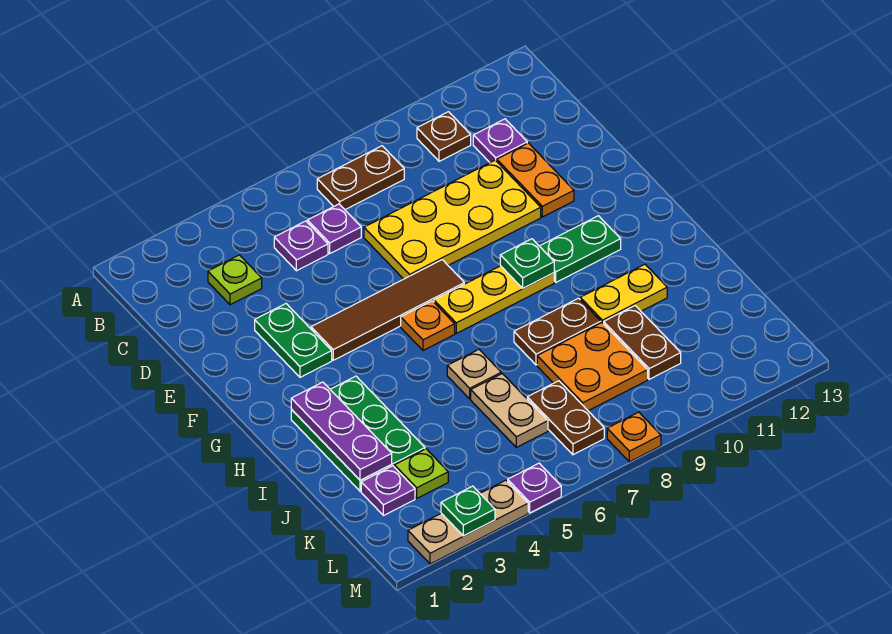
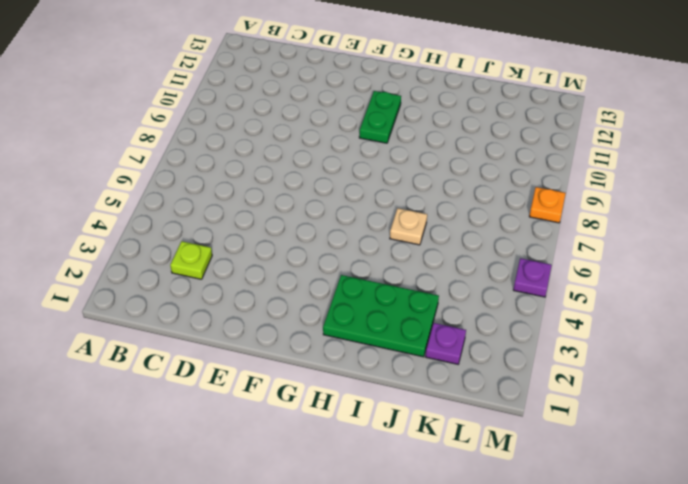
none -> brown 1x2 plate [317,146,404,210]
none -> brown 1x1 plate [417,112,471,161]
none -> purple 1x1 plate [274,221,328,271]

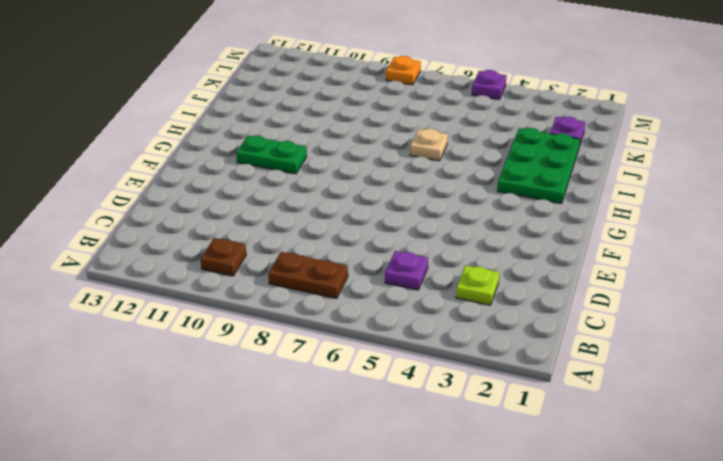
none -> purple 1x1 plate [307,204,361,253]
none -> purple 1x1 plate [473,119,527,162]
none -> yellow 2x4 plate [364,160,541,279]

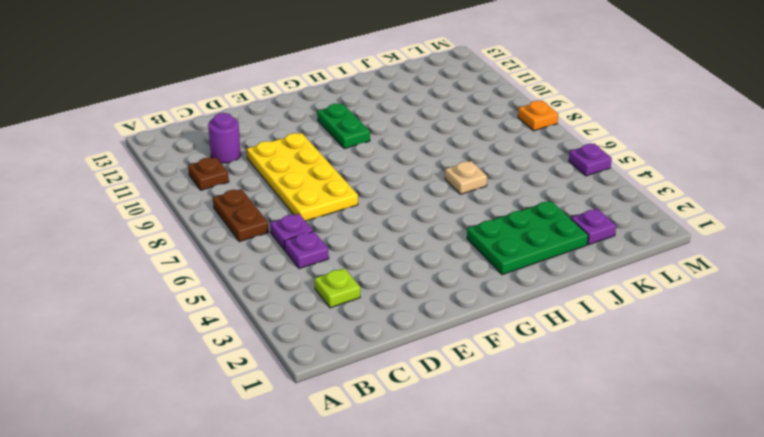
purple 1x1 round brick [208,113,241,163] -> purple 1x1 plate [473,119,527,162]
none -> orange 1x2 plate [497,143,574,217]
none -> green 1x2 plate [255,304,332,377]
none -> brown 1x4 tile [311,260,464,360]

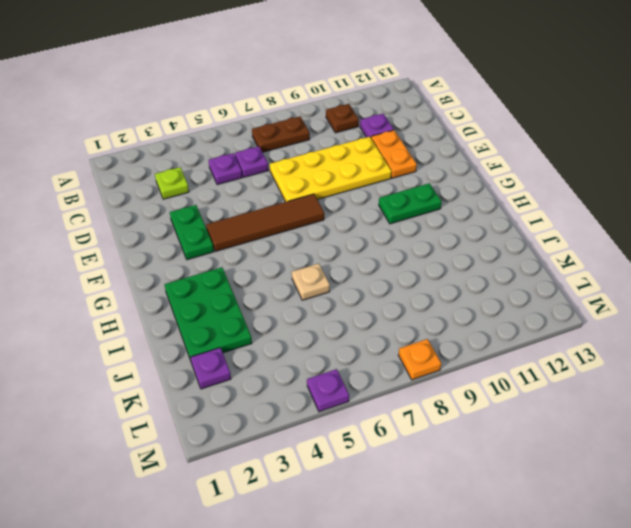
none -> orange 1x1 plate [401,301,455,351]
none -> yellow 1x3 plate [434,266,554,333]
none -> brown 1x2 plate [514,298,601,365]

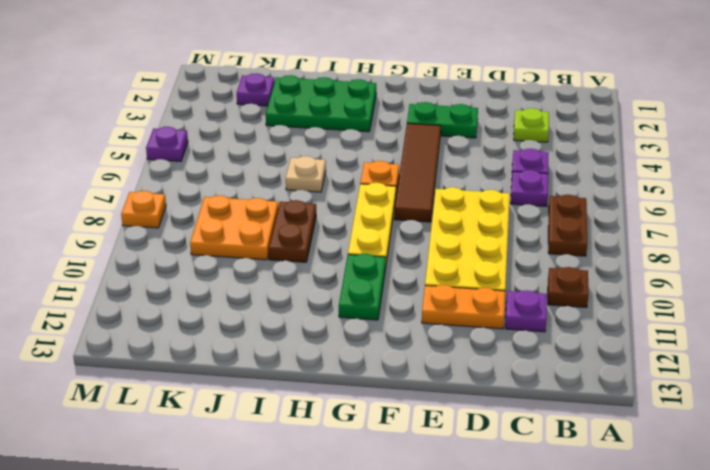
none -> yellow 1x2 plate [580,264,667,324]
none -> tan 1x2 plate [471,374,548,447]
none -> brown 1x2 plate [604,306,681,379]

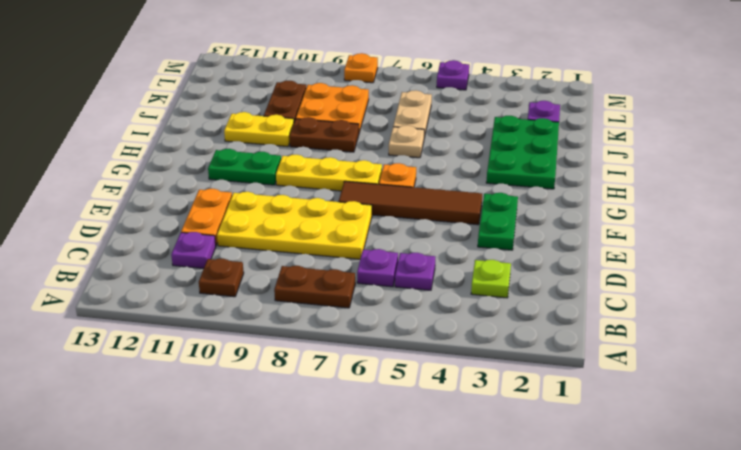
none -> lime 1x1 plate [394,449,448,498]
none -> brown 1x2 plate [527,381,604,455]
none -> tan 1x3 plate [408,480,528,564]

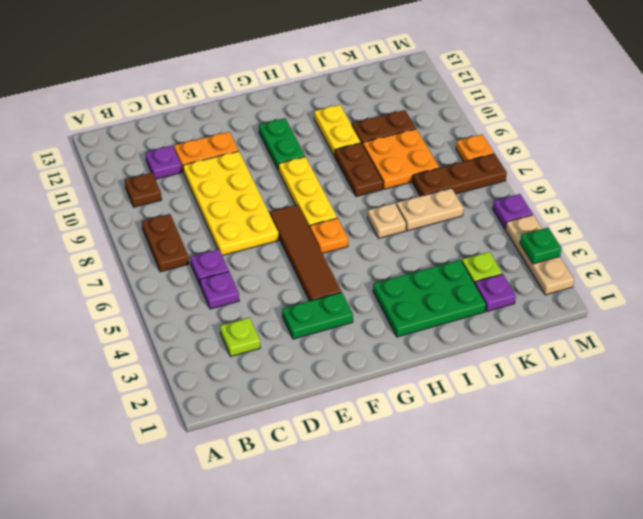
brown 1x3 plate [413,154,507,196] -> brown 1x2 plate [527,381,604,455]
none -> green 1x1 plate [500,239,554,288]
none -> purple 1x3 plate [291,382,392,480]

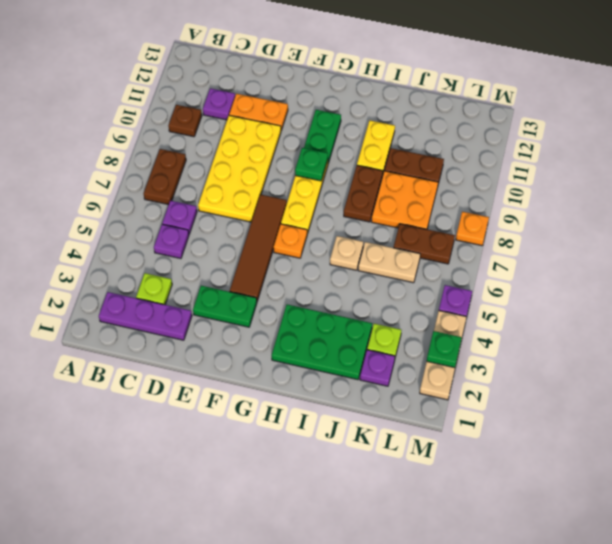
purple 1x3 plate [99,292,192,340] -> purple 1x3 plate moved to [291,382,392,480]

